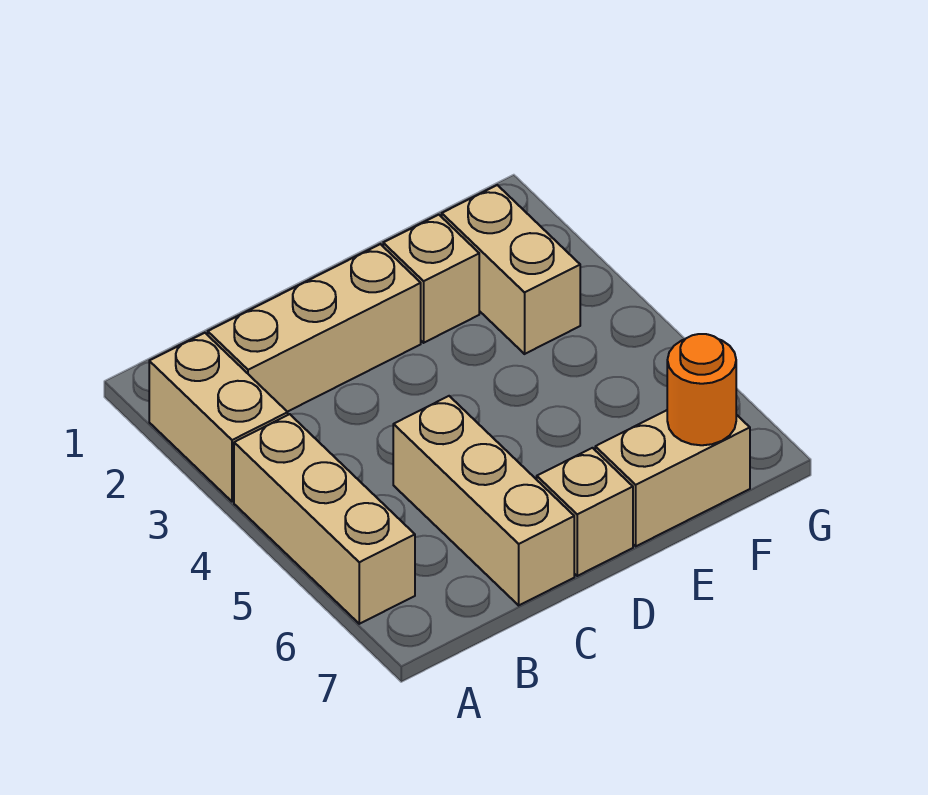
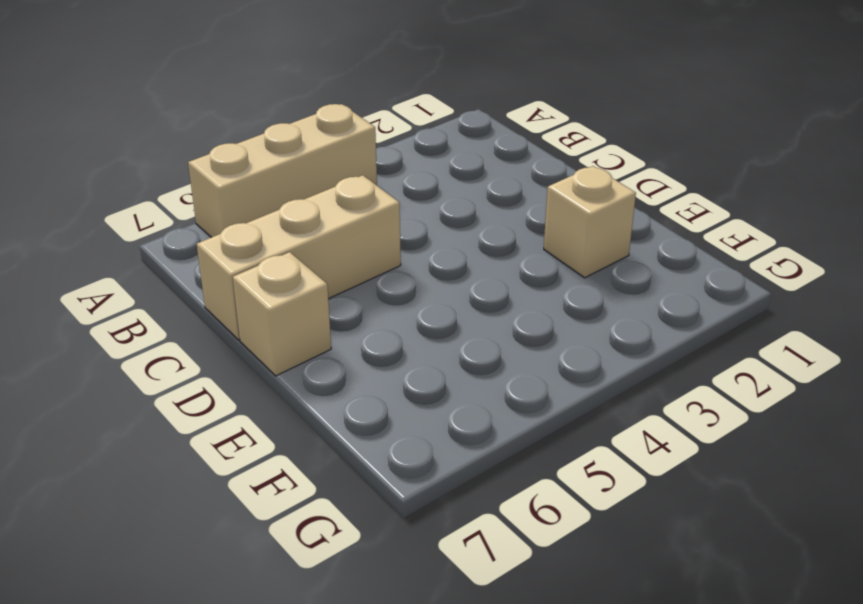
none -> tan 1x2 brick [149,333,288,502]
none -> tan 1x3 brick [208,244,421,412]

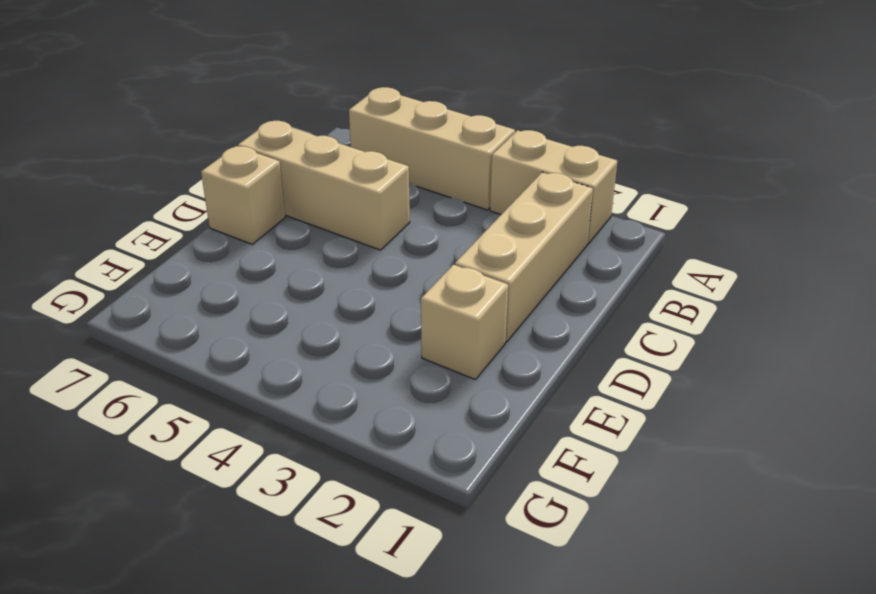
none -> tan 1x2 brick [595,410,750,546]
none -> tan 1x2 brick [442,185,580,354]

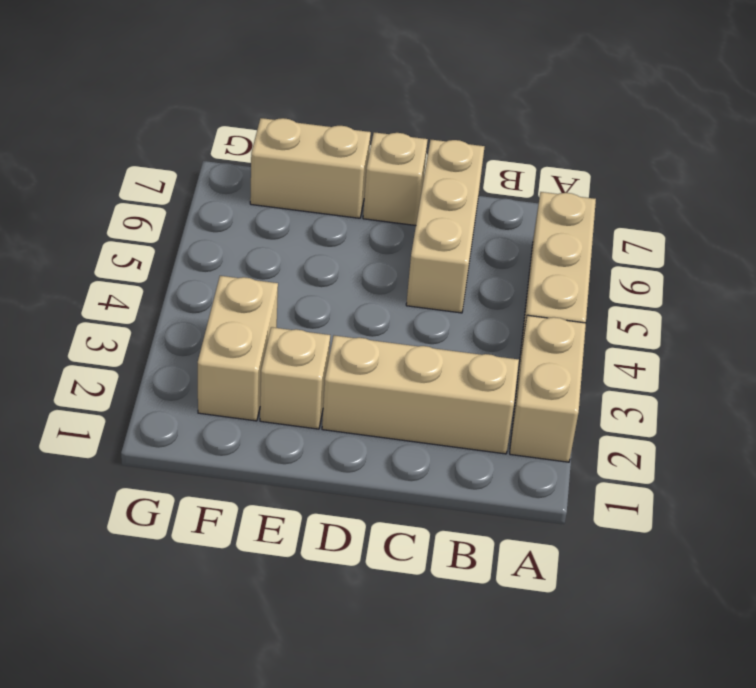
none -> orange 1x1 round brick [667,334,736,445]

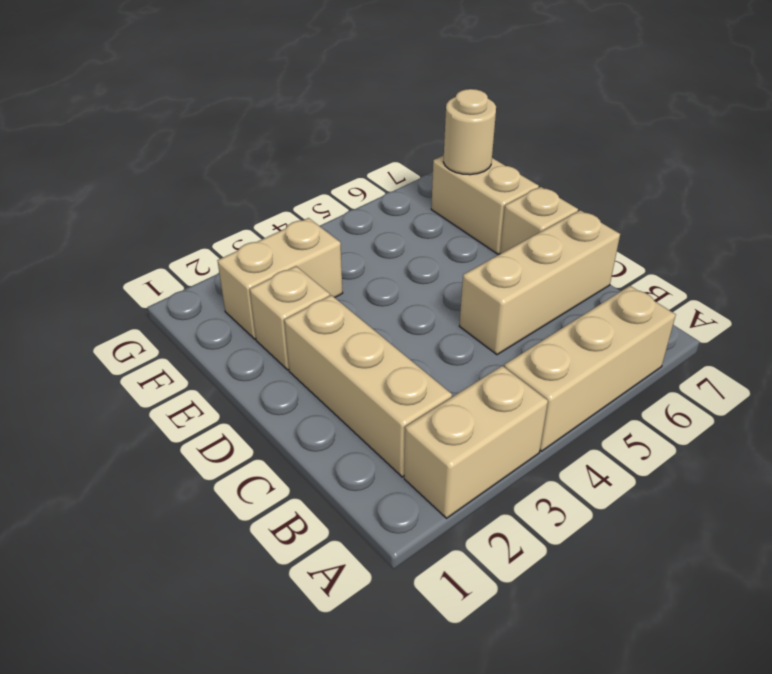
tan 1x1 round brick [443,89,496,175] -> orange 1x1 round brick [667,334,736,445]

